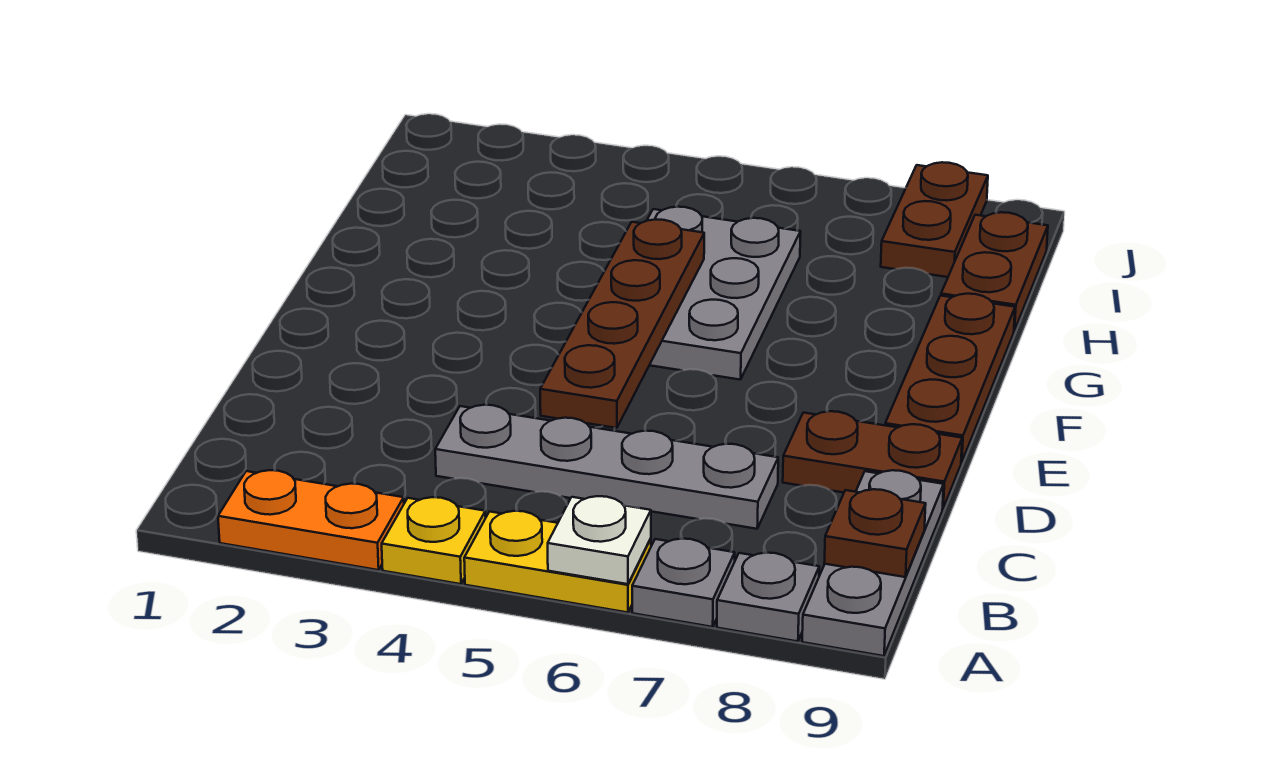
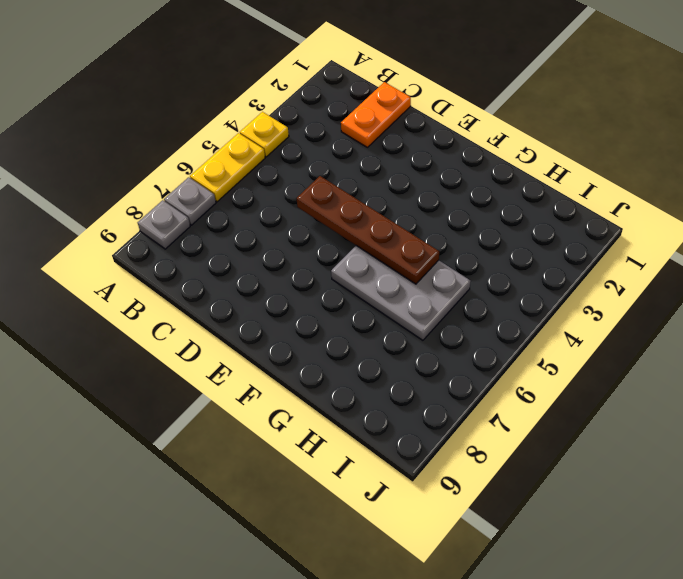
orange 1x2 plate [341,82,411,147] -> orange 1x2 plate moved to [218,470,404,570]
none -> grey 1x3 plate [802,470,944,656]
none -> grey 1x4 plate [435,405,778,529]
none -> brown 1x2 plate [783,411,962,508]

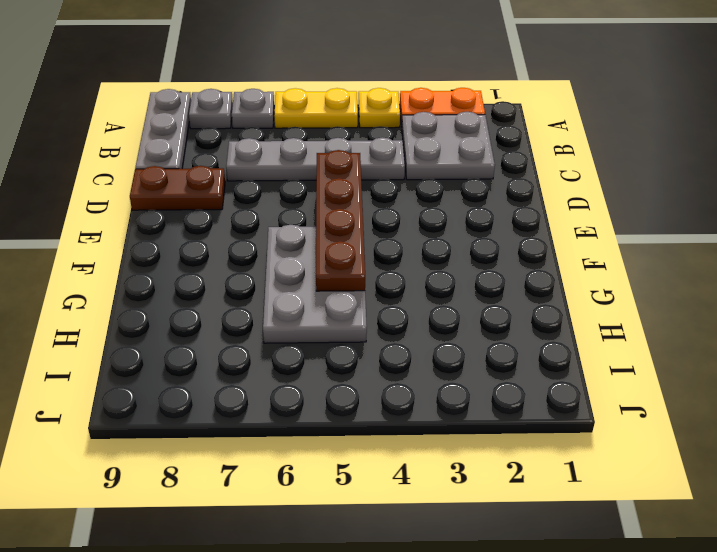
grey 2x2 plate [402,112,495,180] -> none
none -> brown 1x3 plate [885,294,1015,462]
none -> brown 1x2 plate [941,212,1048,331]
none -> brown 1x2 plate [881,162,988,277]

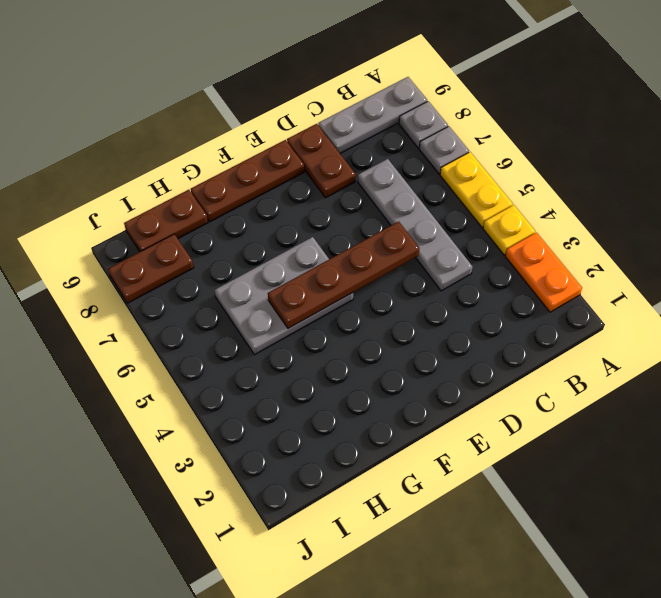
none -> white 1x1 plate [548,496,651,584]
none -> brown 1x1 plate [824,489,926,577]

